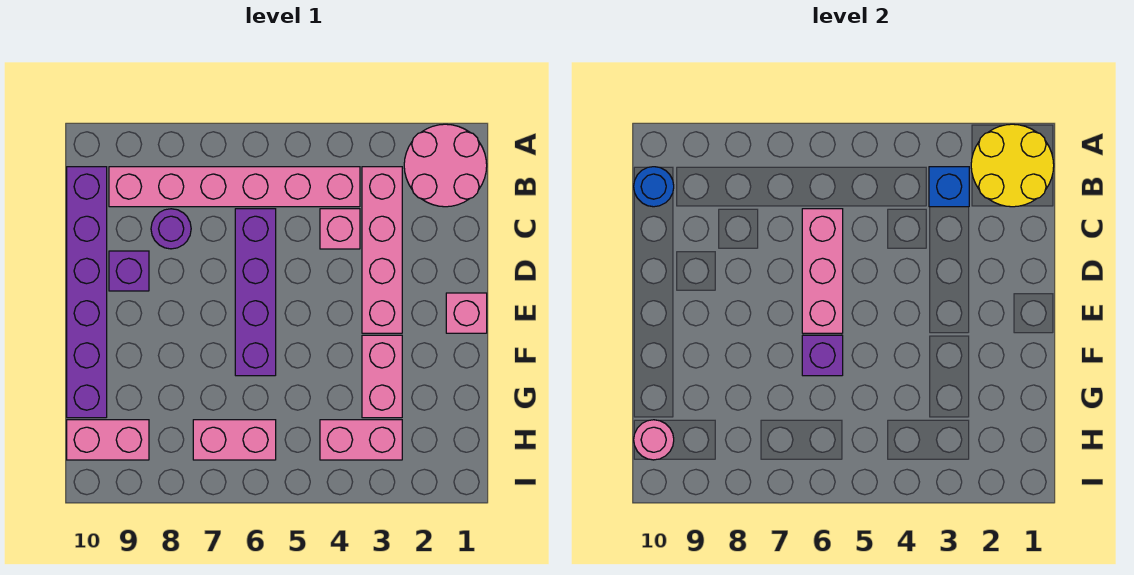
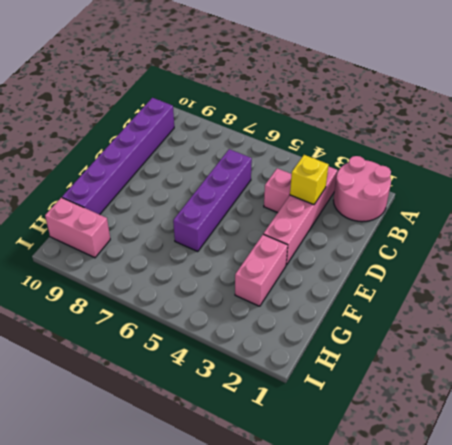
yellow 1x1 brick [290,155,329,205] -> none
none -> pink 1x6 brick [109,167,360,207]
none -> purple 1x1 round brick [151,209,191,249]
none -> purple 1x1 brick [109,251,149,291]

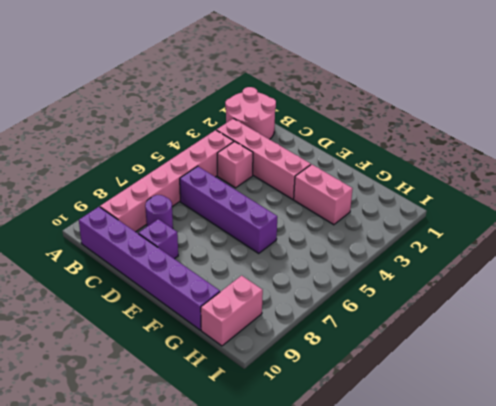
none -> pink 1x1 brick [446,293,487,333]
none -> pink 1x2 brick [320,420,402,460]
none -> pink 1x2 brick [193,420,276,460]

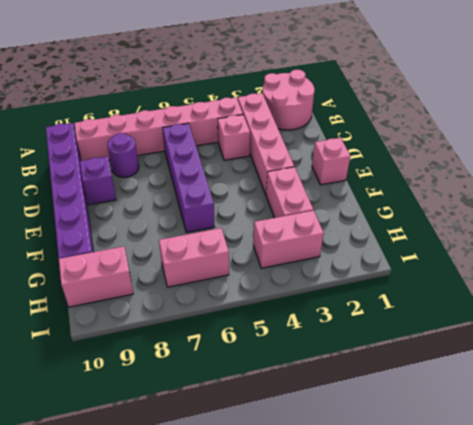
none -> yellow 2x2 round brick [971,124,1054,207]
none -> blue 1x1 brick [929,167,969,207]
none -> blue 1x1 round brick [634,167,674,207]

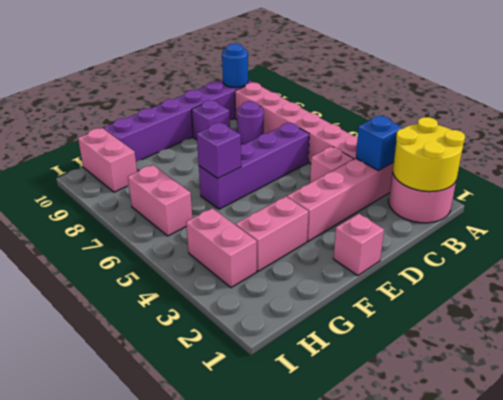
none -> pink 1x3 brick [802,209,843,333]
none -> pink 1x1 round brick [634,420,674,460]

